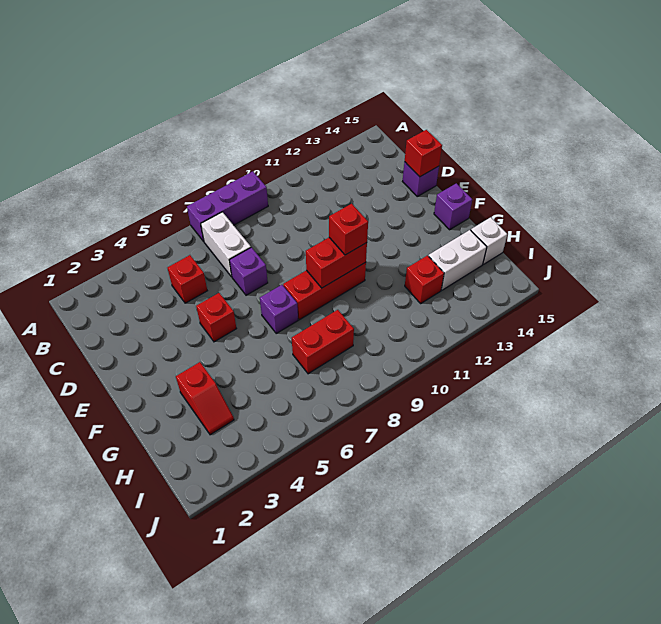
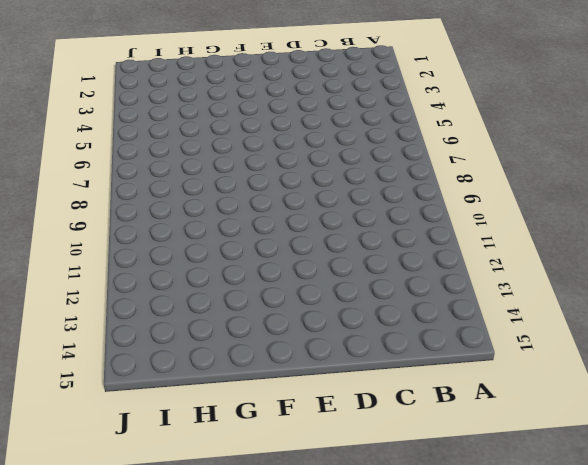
none -> purple 1x3 brick [187,171,268,241]
none -> white 1x2 brick [201,212,251,277]
none -> red 1x1 brick [167,255,207,303]

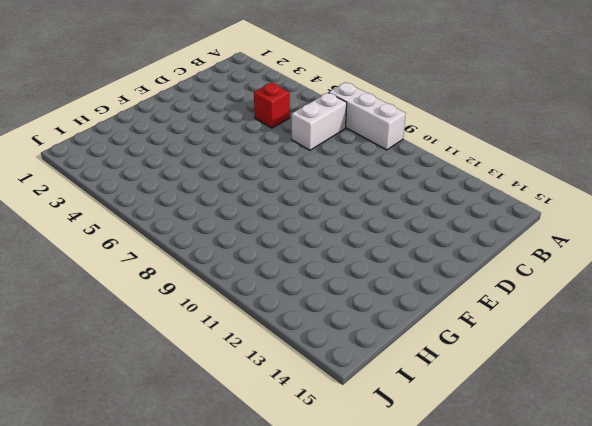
white 1x3 brick [329,82,406,150] -> purple 1x3 brick [187,171,268,241]
none -> purple 1x1 brick [229,247,268,295]
none -> purple 1x1 brick [403,162,439,196]
none -> red 1x1 brick [196,293,236,342]

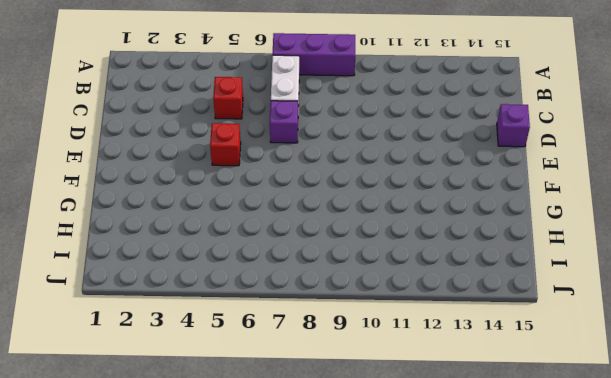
none -> purple 1x1 brick [260,285,298,333]
none -> red 1x3 brick [283,262,366,320]
none -> purple 1x1 brick [434,183,472,230]

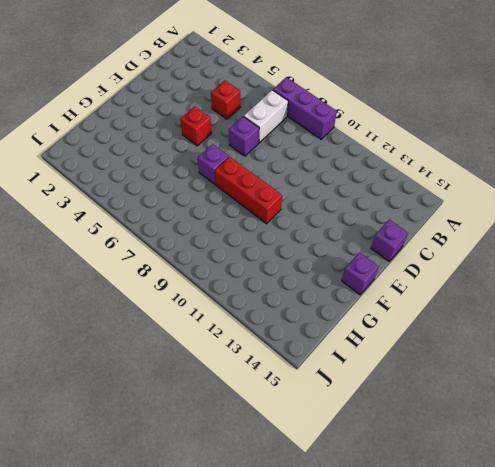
none -> red 1x2 slope [176,362,234,435]
none -> red 1x2 brick [292,310,354,374]
none -> red 1x1 brick [405,256,444,303]

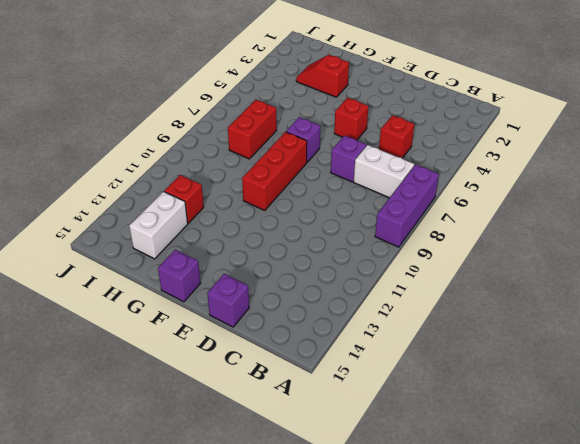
none -> white 1x1 brick [471,217,507,264]
none -> red 1x1 brick [405,130,442,177]
none -> red 1x2 brick [306,238,367,288]

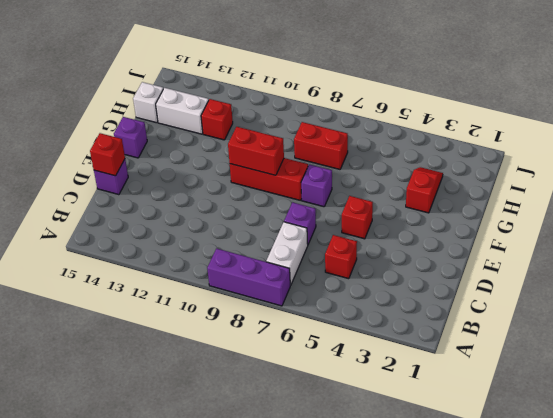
none -> red 1x1 brick [329,204,368,255]

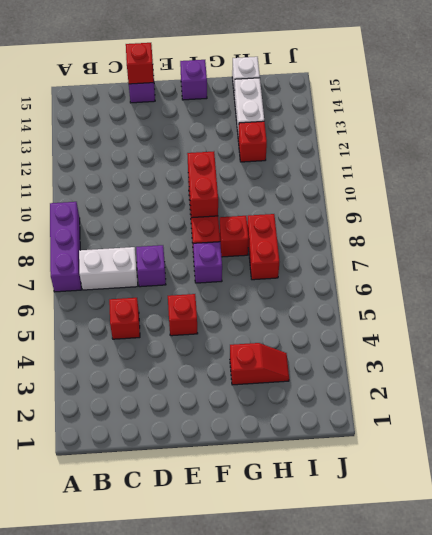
red 1x1 brick [220,216,249,257] -> red 1x1 brick moved to [329,204,368,255]

